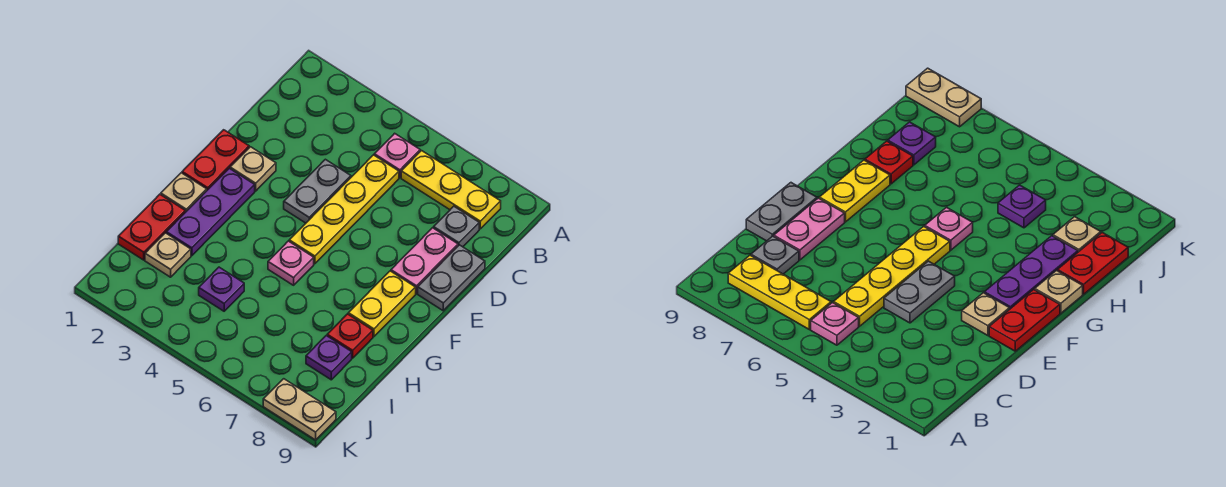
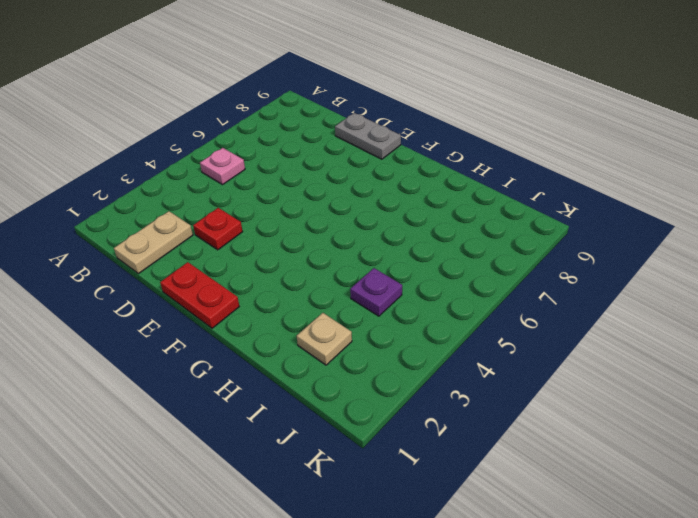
tan 1x2 plate [114,211,193,274] -> tan 1x2 plate moved to [263,379,336,440]
red 1x1 plate [193,208,243,250] -> red 1x1 plate moved to [327,314,373,358]
none -> yellow 1x3 plate [401,151,501,229]
none -> yellow 1x4 plate [289,155,399,264]
none -> grey 1x1 plate [434,206,479,247]

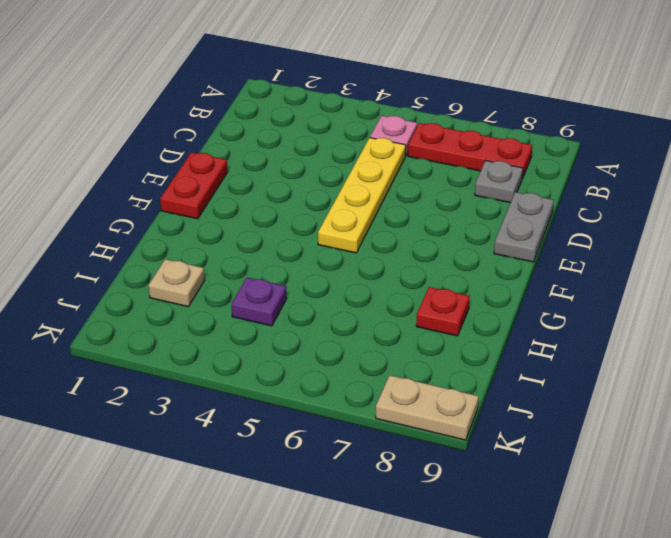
red 1x3 plate [408,123,533,179] -> yellow 1x3 plate [401,151,501,229]
none -> grey 1x2 plate [284,159,351,223]
none -> pink 1x2 plate [391,228,458,294]
none -> tan 1x1 plate [230,147,276,191]

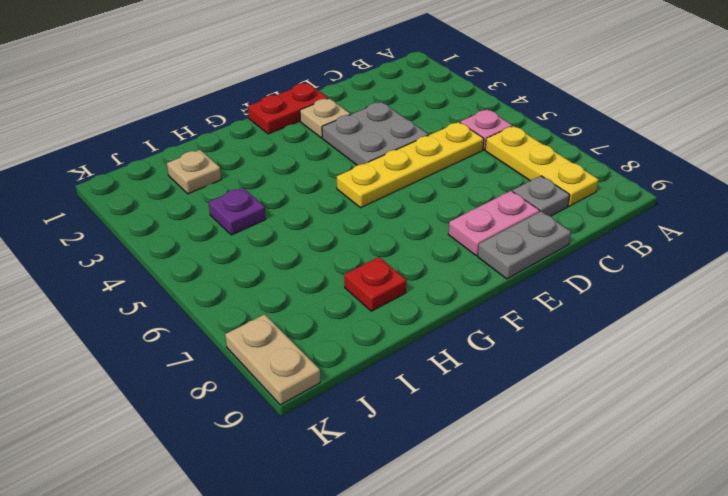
grey 2x2 plate [322,102,428,165] -> grey 1x2 plate [284,159,351,223]
none -> purple 1x3 plate [166,168,255,256]
none -> yellow 1x2 plate [348,271,416,337]
none -> tan 1x1 plate [161,173,207,212]

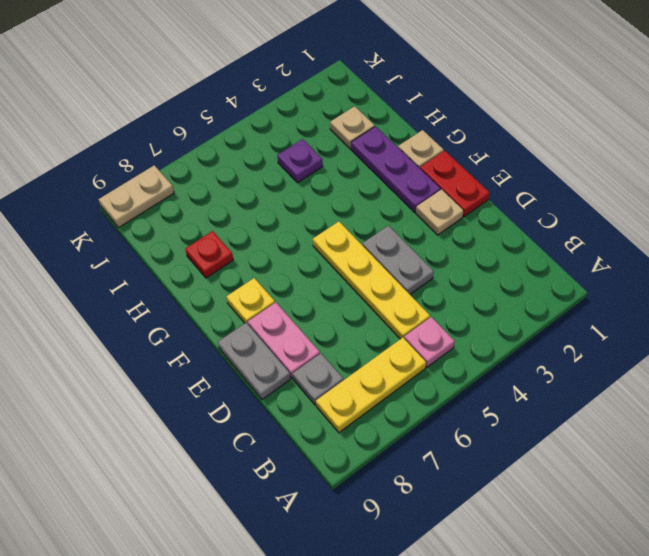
yellow 1x1 plate [226,278,275,324] -> yellow 1x2 plate [348,271,416,337]
none -> pink 1x1 plate [268,241,314,285]
none -> red 1x2 plate [118,194,185,260]
none -> purple 1x1 plate [306,336,352,380]

